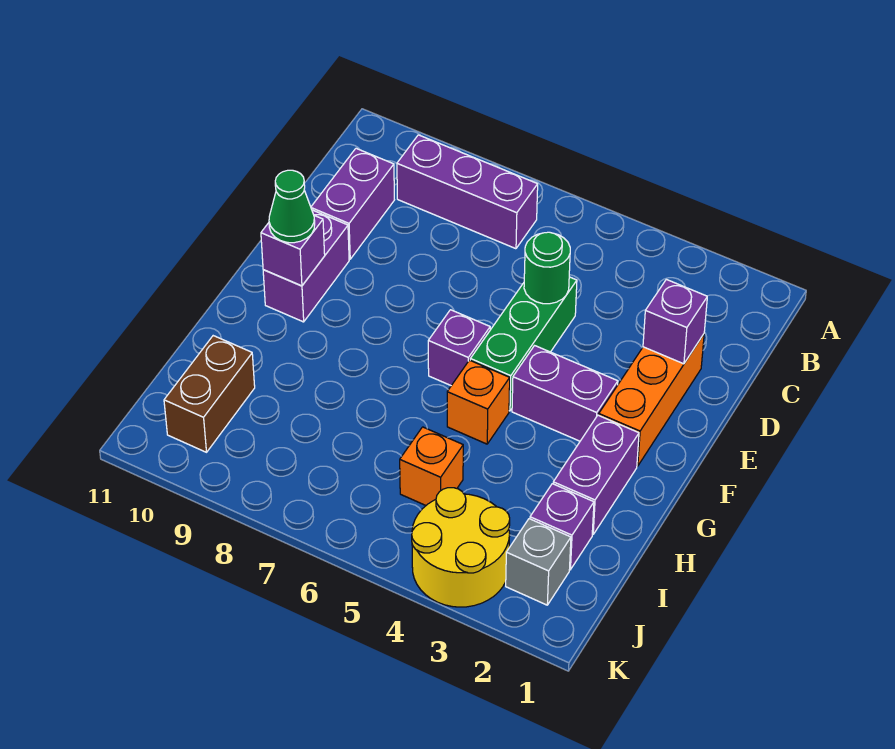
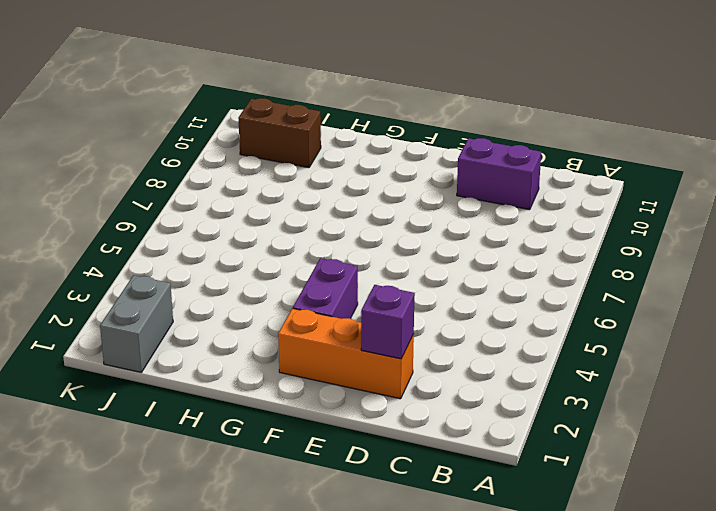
grey 1x2 brick [100,275,173,373] -> grey 1x1 brick [506,519,571,605]
none -> purple 1x3 brick [397,135,538,249]
none -> green 1x3 brick [470,277,577,411]
none -> purple 1x2 brick [263,210,349,322]

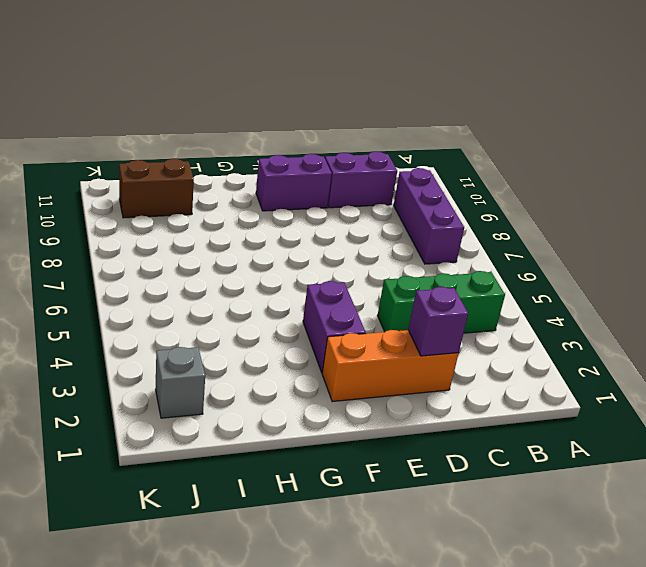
green 1x3 brick [377,271,505,333] -> green 1x3 brick moved to [470,277,577,411]
none -> purple 1x1 brick [428,310,490,385]
none -> purple 1x2 brick [553,415,639,534]
none -> orange 1x1 brick [447,360,510,444]

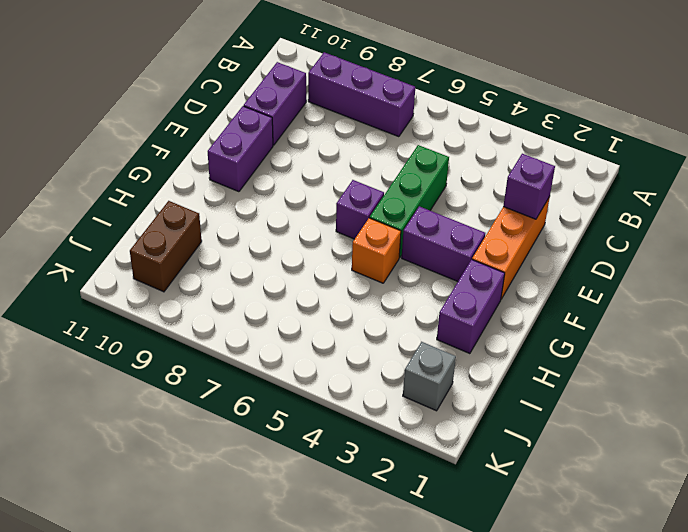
none -> purple 1x1 brick [530,484,594,570]
none -> orange 1x1 brick [400,427,463,505]
none -> yellow 2x2 round brick [412,488,510,607]

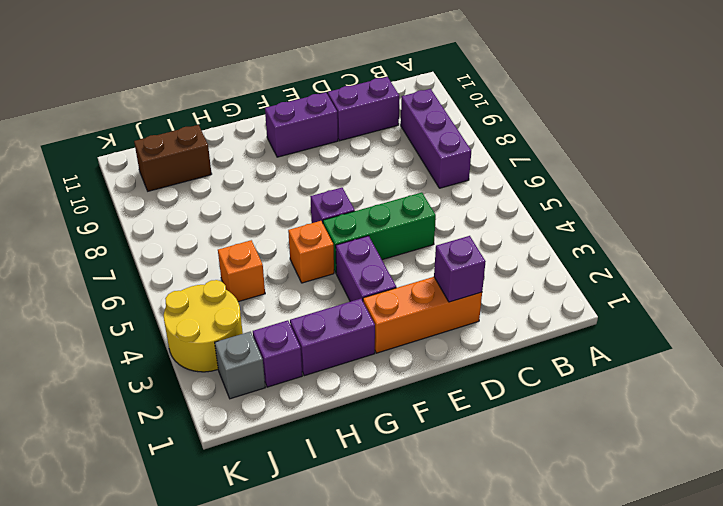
none -> green 1x1 round brick [524,232,570,304]
none -> purple 1x1 brick [261,216,325,286]
none -> green 1x1 cone [269,170,315,243]

